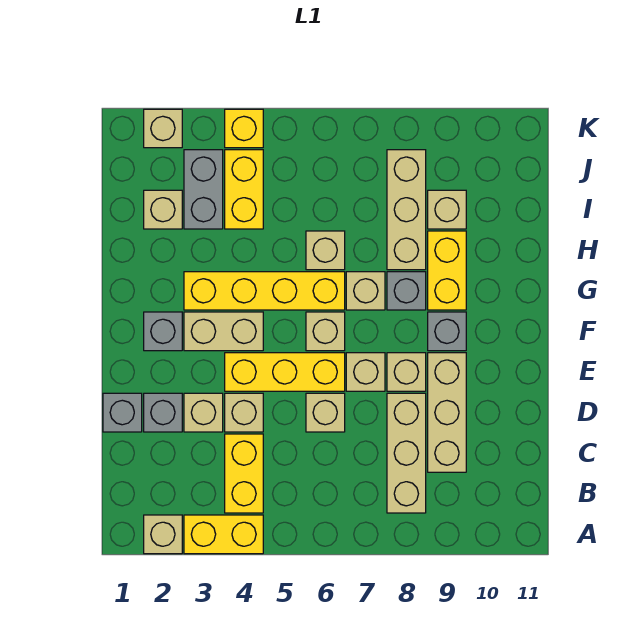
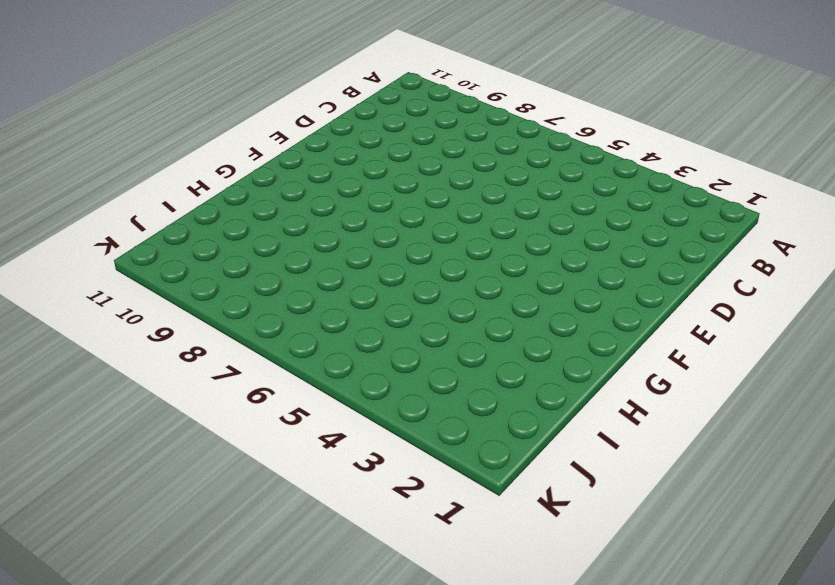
none -> tan 1x1 brick [144,515,182,554]
none -> yellow 1x2 brick [184,515,263,554]
none -> yellow 1x2 brick [225,434,263,513]

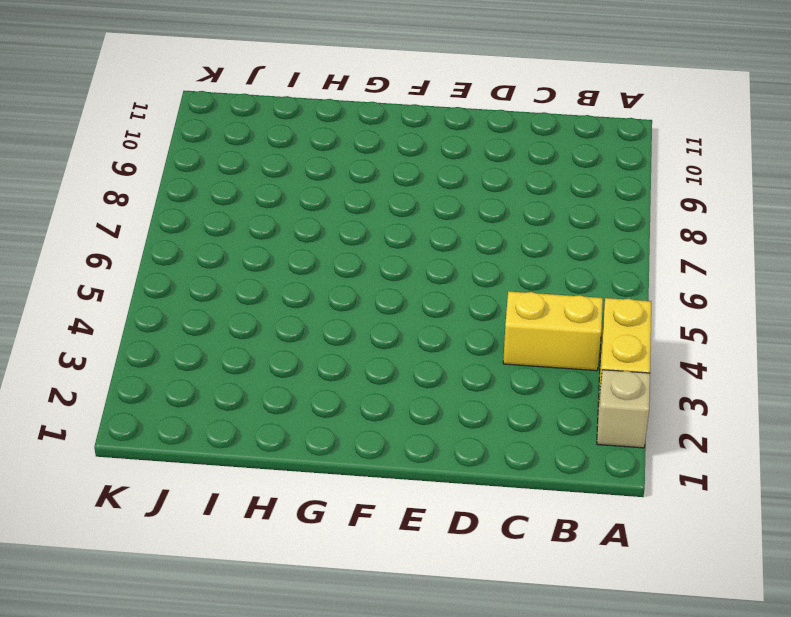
none -> tan 1x3 brick [387,393,426,513]
none -> tan 1x3 brick [428,353,466,472]
none -> grey 1x1 brick [103,393,142,432]

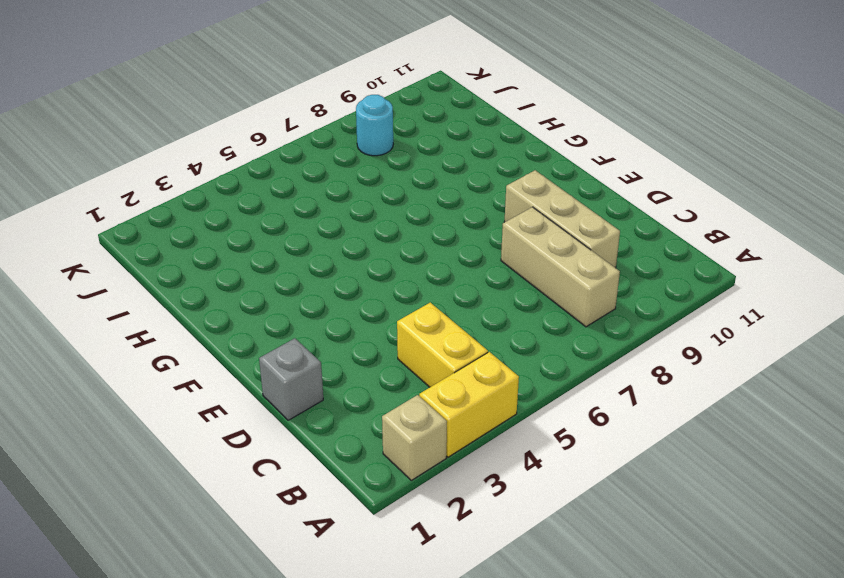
cyan 1x1 round brick [356,95,393,156] -> tan 1x3 brick [387,150,426,270]
none -> grey 1x1 brick [144,393,182,432]
none -> tan 1x1 brick [184,393,223,432]
none -> tan 1x1 brick [225,393,263,432]

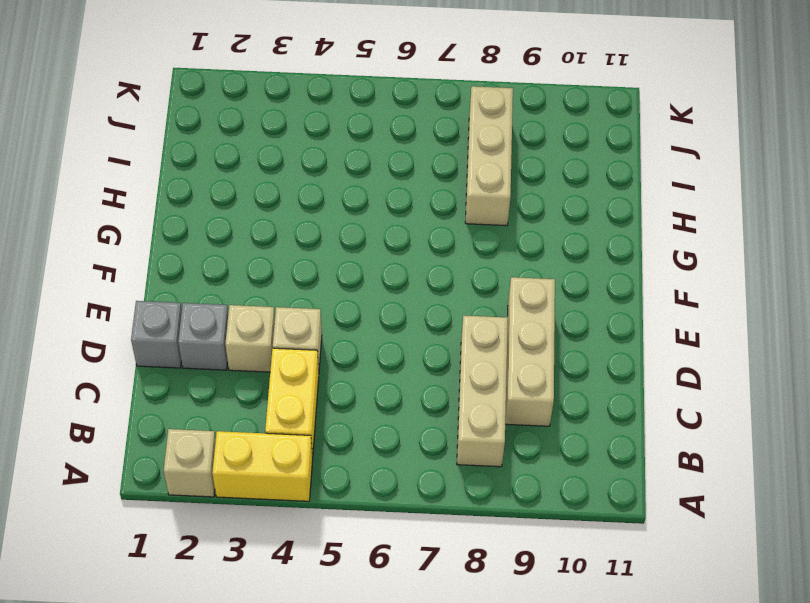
none -> tan 1x1 brick [306,393,345,432]
none -> yellow 1x3 brick [225,353,345,391]
none -> tan 1x1 brick [346,353,385,391]

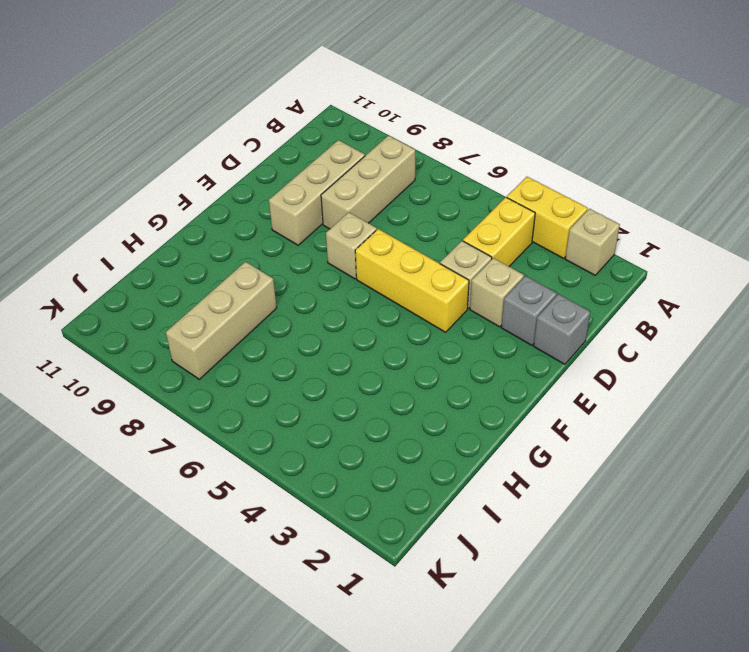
none -> tan 1x1 brick [306,393,345,432]
none -> tan 1x1 brick [387,353,426,391]
none -> grey 1x1 brick [144,312,182,351]

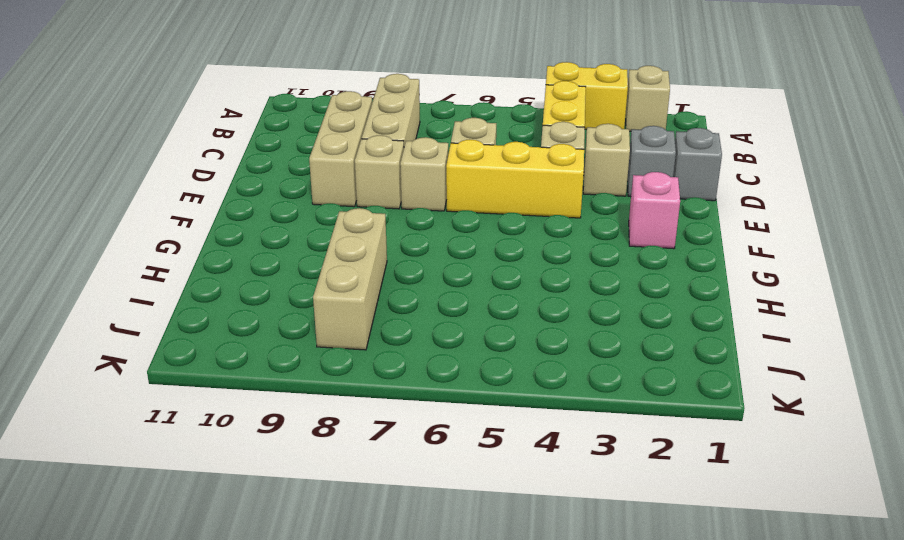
pink 1x1 brick [629,172,680,249] -> grey 1x1 brick [144,312,182,351]
none -> tan 1x2 brick [184,312,263,351]
none -> tan 1x1 brick [306,312,345,351]
none -> grey 1x1 brick [428,312,466,351]

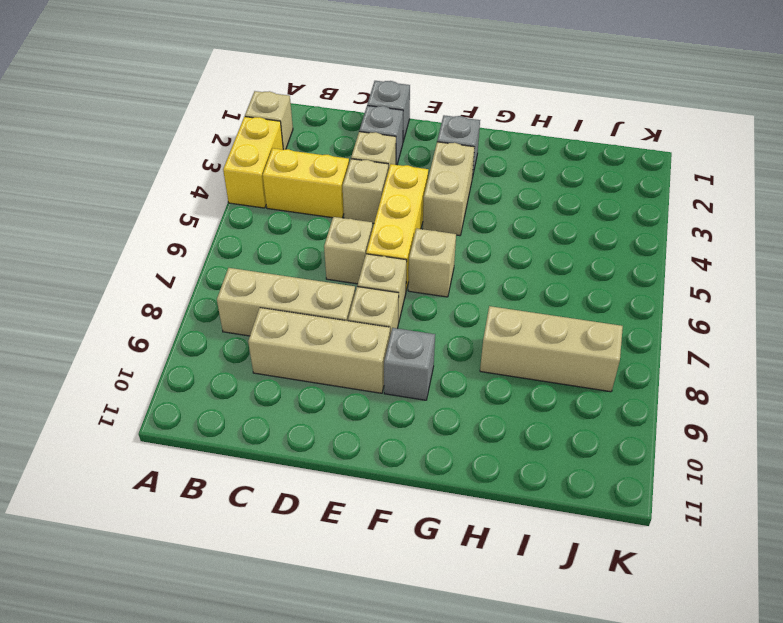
none -> yellow 1x4 brick [184,272,345,310]
none -> tan 1x1 brick [346,272,385,310]
none -> grey 1x1 brick [387,272,426,310]

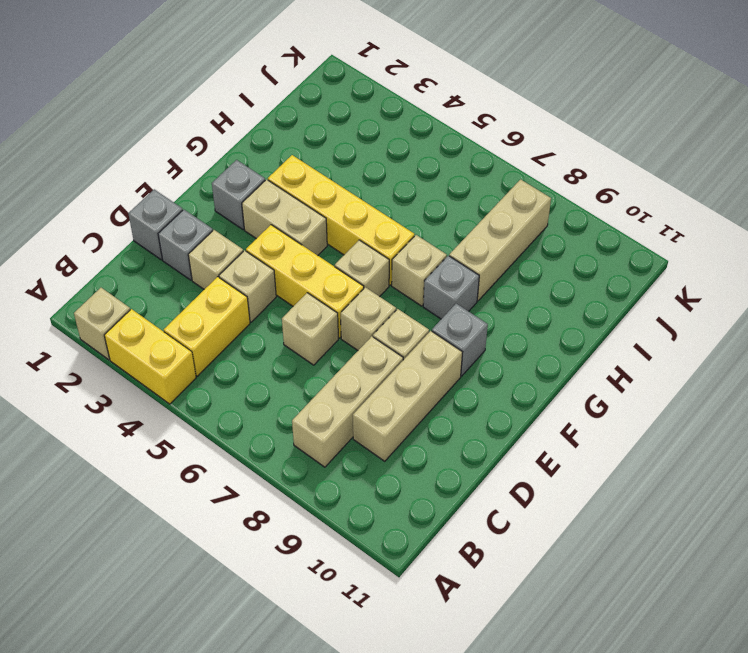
none -> yellow 1x2 brick [428,231,466,310]
none -> tan 1x1 brick [306,231,345,270]
none -> tan 1x1 brick [144,190,182,229]

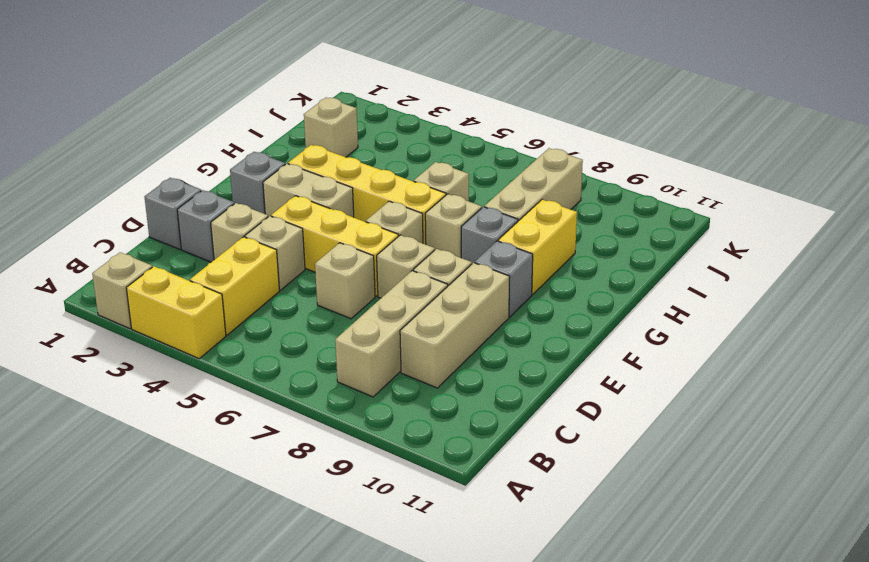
none -> grey 1x2 brick [184,150,223,229]
none -> yellow 1x2 brick [225,150,263,229]
none -> tan 1x1 brick [428,190,466,229]

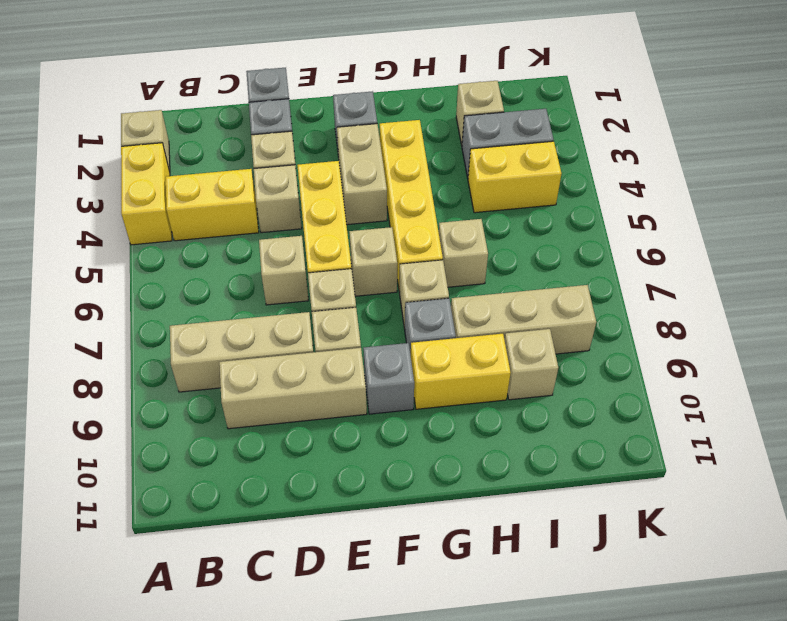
none -> tan 1x1 brick [144,109,182,148]
none -> yellow 1x1 brick [225,109,263,148]

